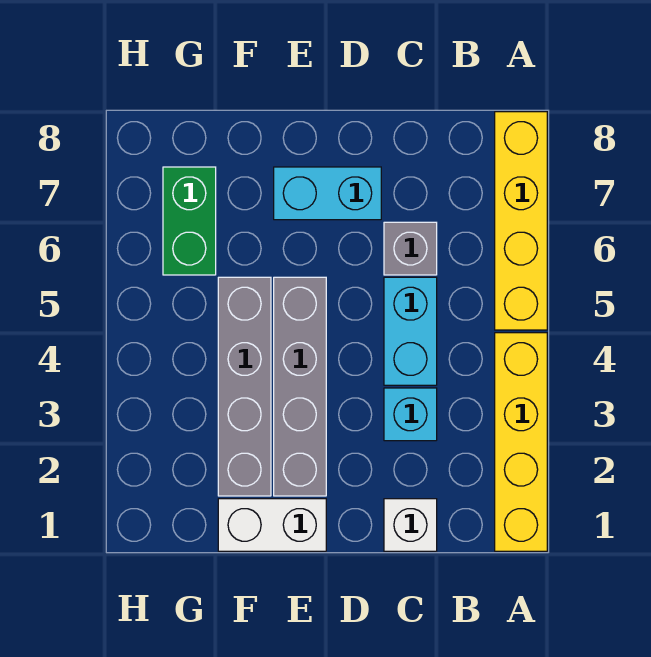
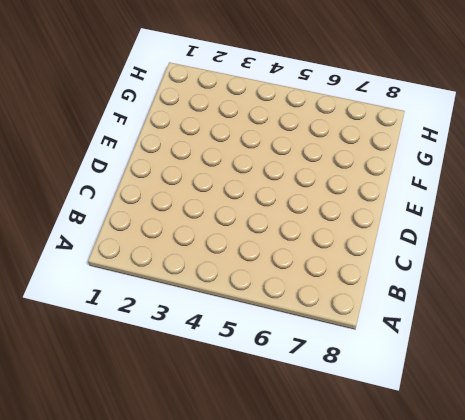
none -> yellow 1x4 brick [495,333,547,551]
none -> yellow 1x4 brick [495,112,547,330]

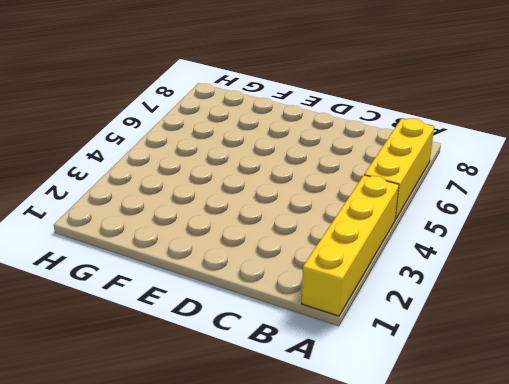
yellow 1x3 brick [364,118,434,220] -> yellow 1x4 brick [495,112,547,330]
none -> white 1x1 brick [384,499,437,551]
none -> cyan 1x1 brick [384,388,437,441]

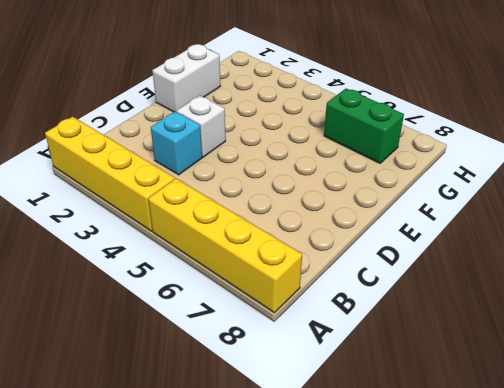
white 1x1 brick [177,96,226,157] -> white 1x1 brick moved to [384,499,437,551]
none -> cyan 1x2 brick [384,277,437,385]
none -> grey 1x1 brick [384,222,437,275]

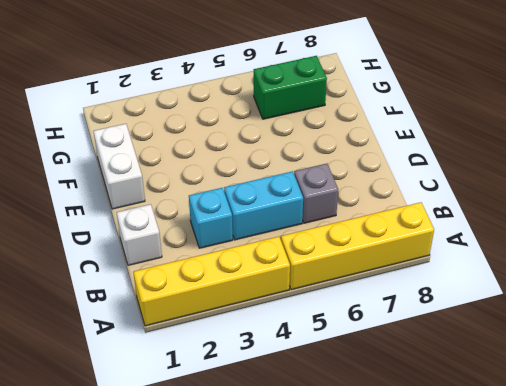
none -> cyan 1x2 brick [274,167,381,220]
none -> grey 1x4 brick [274,277,326,496]

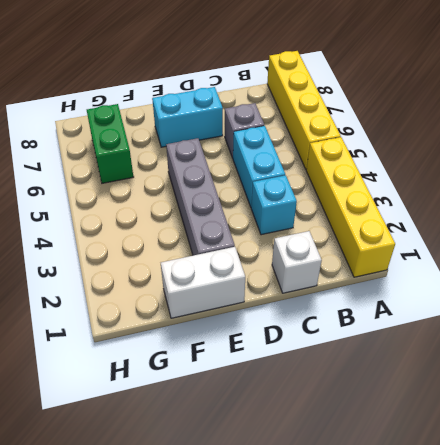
none -> grey 1x4 brick [218,277,271,496]

